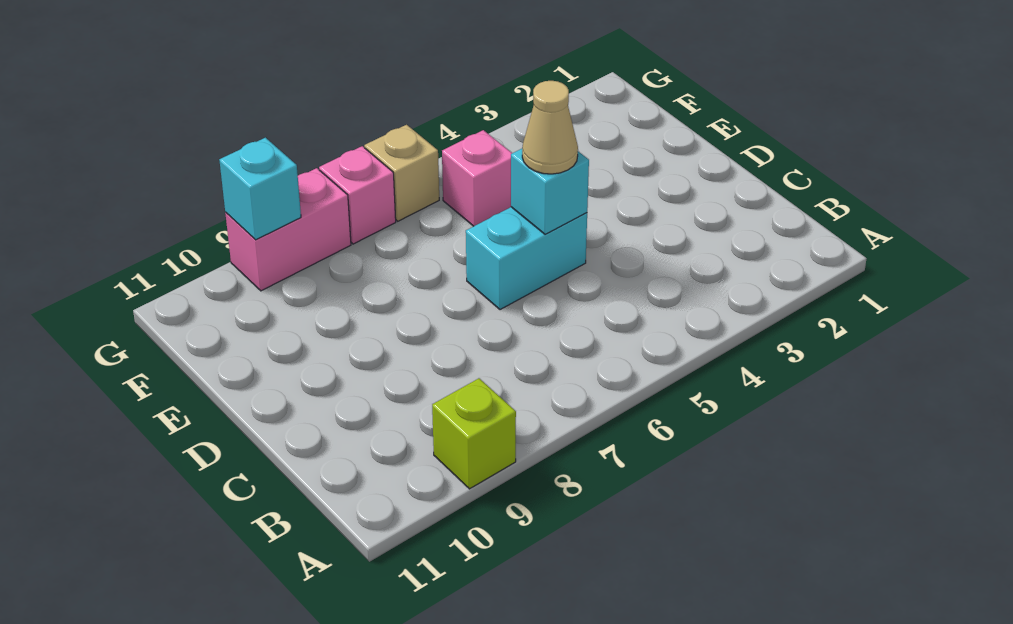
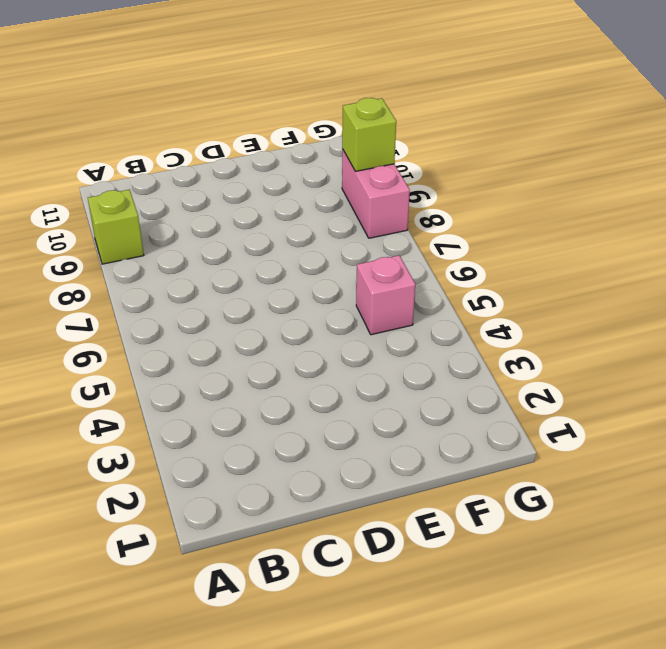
lime 1x1 brick [342,98,396,171] -> cyan 1x1 brick [219,138,301,240]
none -> cyan 1x2 brick [466,207,587,310]
none -> tan 1x1 brick [364,125,439,221]

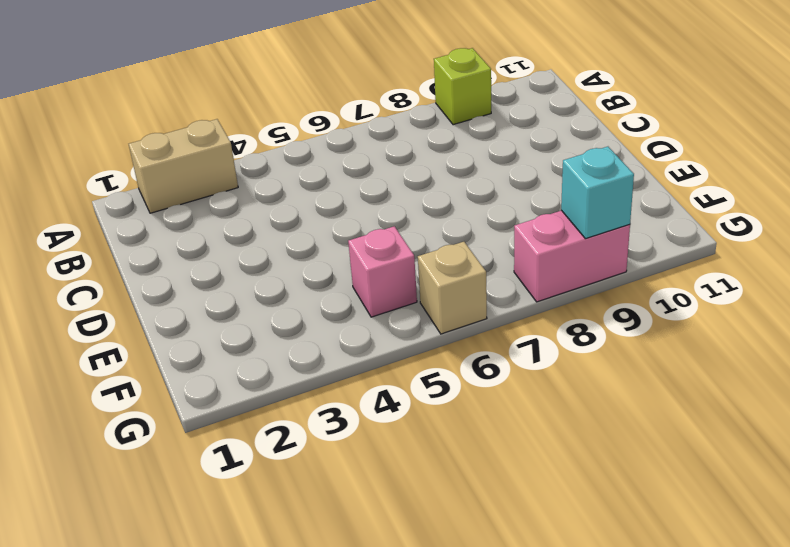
tan 1x2 brick [129,119,238,213] -> none
none -> cyan 1x2 brick [466,207,587,310]
none -> pink 1x1 brick [319,146,396,244]

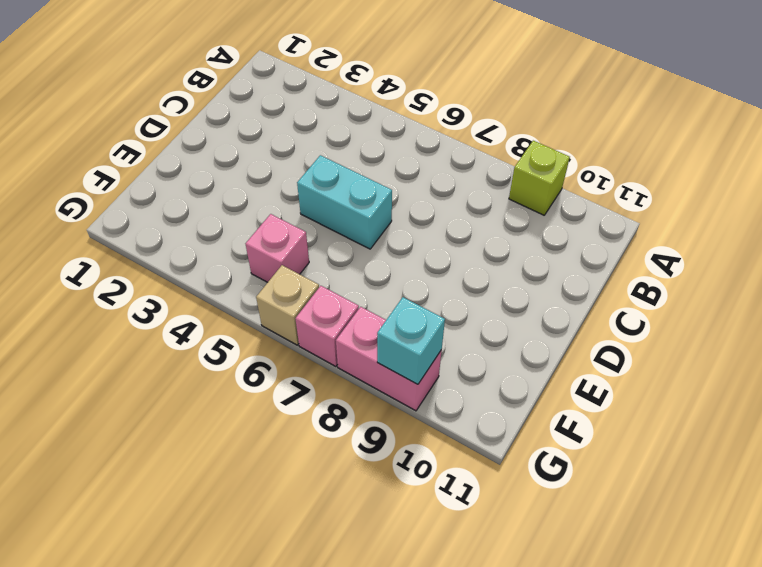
none -> cyan 1x1 brick [511,149,589,234]
none -> tan 1x1 cone [522,81,578,174]

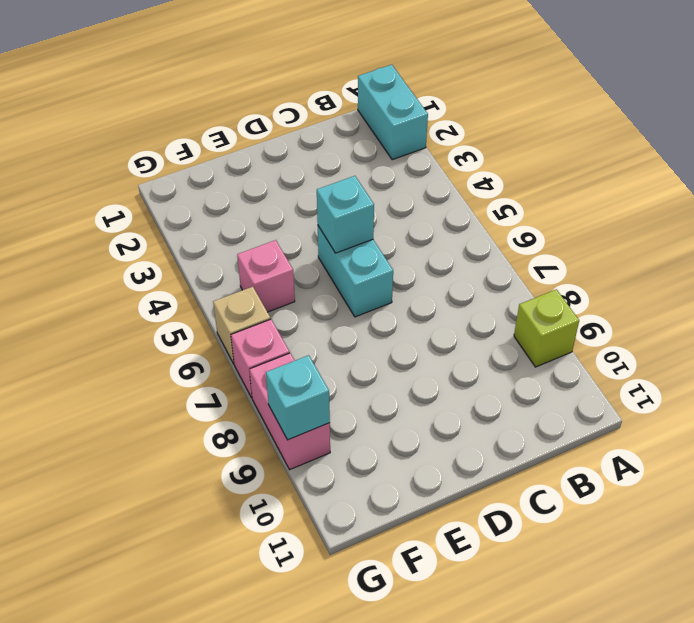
cyan 1x2 brick [358,65,428,160] -> none
none -> tan 1x1 cone [522,81,578,174]

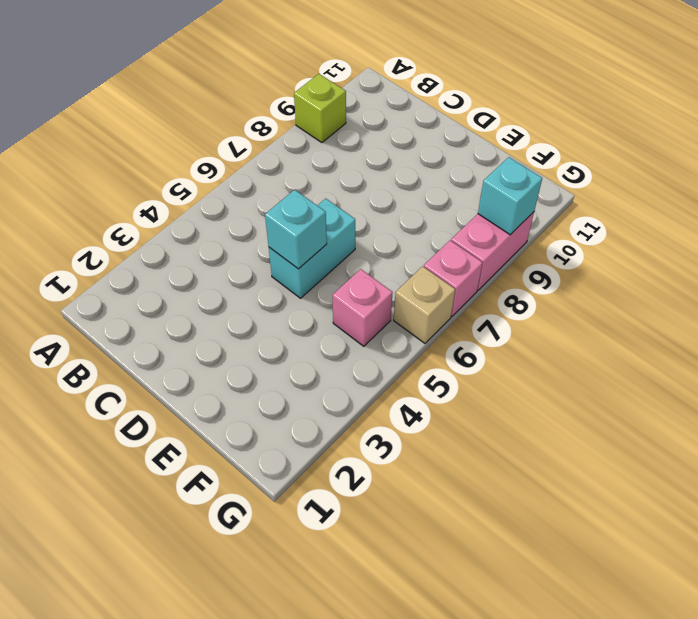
none -> tan 1x1 cone [522,81,578,174]

